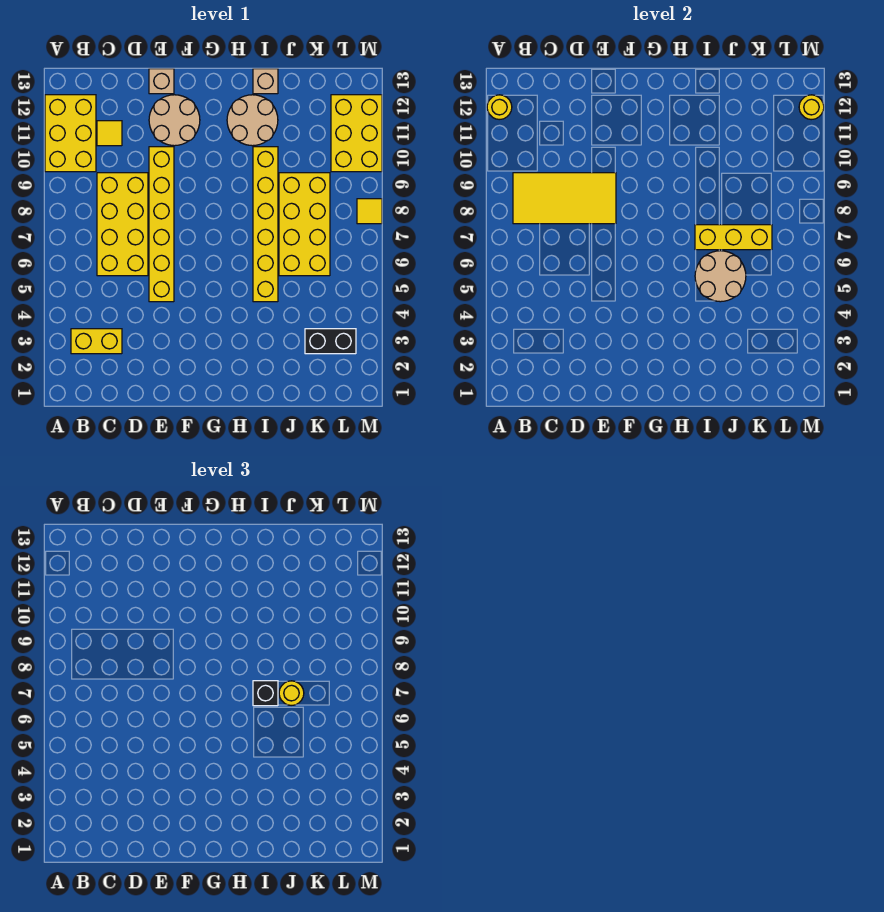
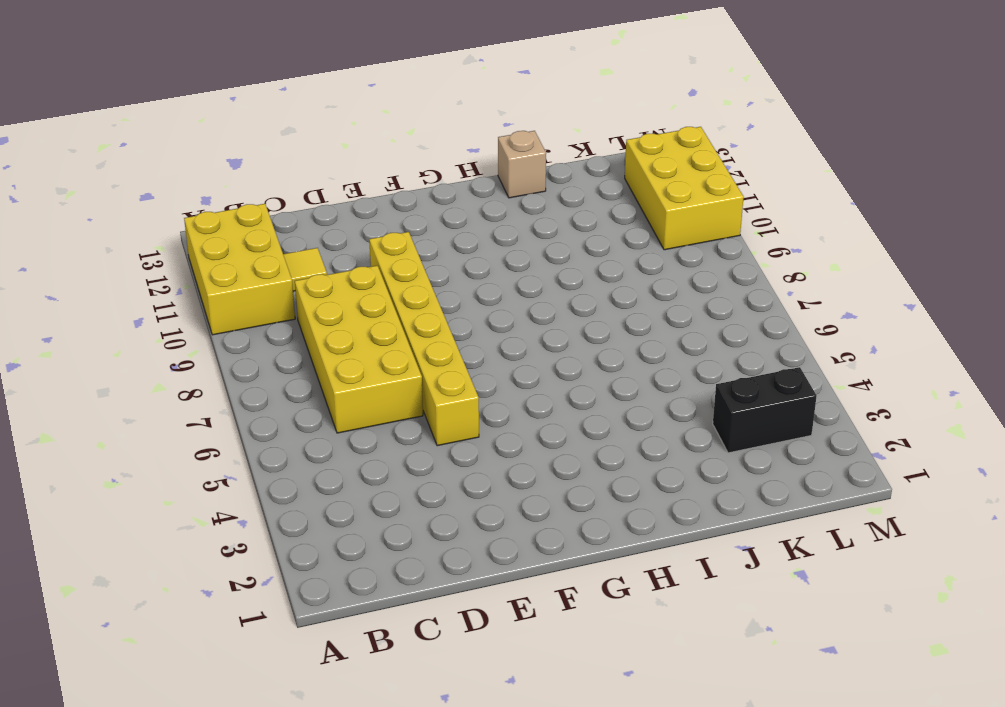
none -> yellow 1x2 brick [71,329,122,354]
none -> tan 2x2 round brick [149,95,200,146]
none -> tan 1x1 brick [149,69,174,94]

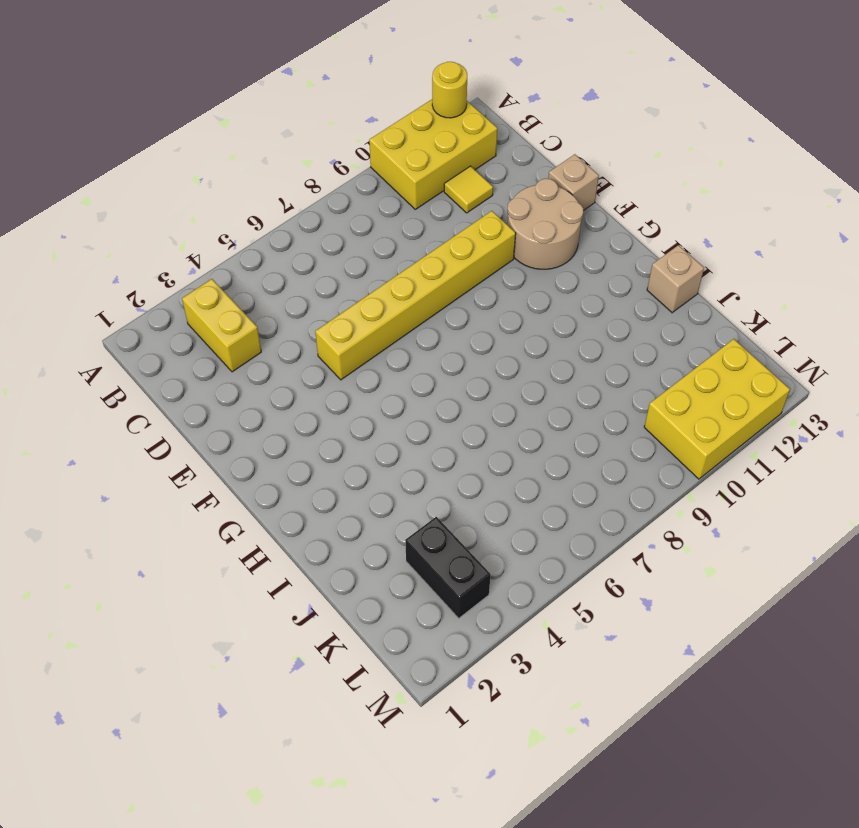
none -> yellow 2x4 brick [97,173,148,276]
none -> tan 2x2 round brick [227,95,278,146]
none -> yellow 1x6 brick [253,147,278,302]

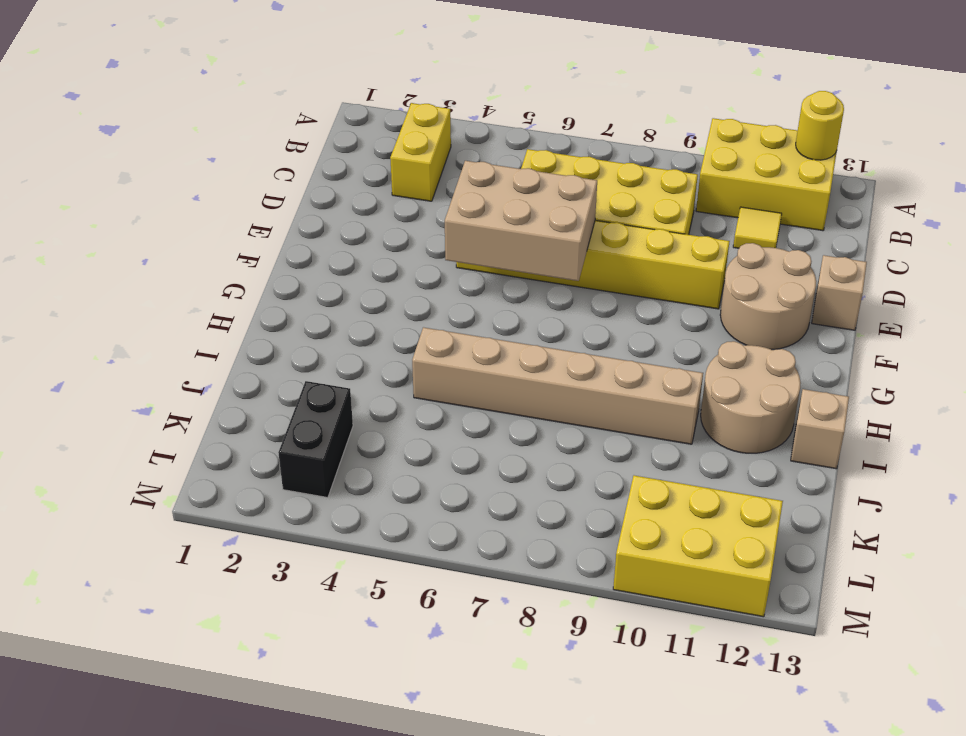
tan 2x3 brick [445,161,597,281] -> none
tan 1x6 brick [412,327,703,444] -> yellow 1x6 brick [253,147,278,302]
none -> yellow 2x4 brick [279,173,330,276]
none -> yellow 1x1 tile [357,199,382,224]
none -> yellow 2x4 tile [513,173,616,224]

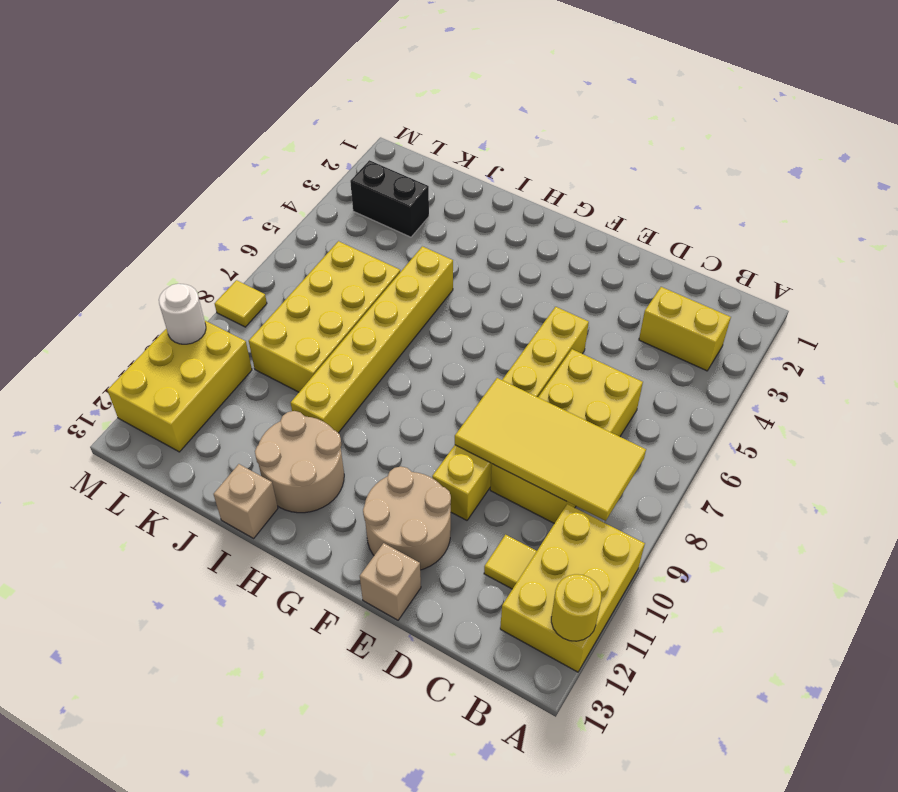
white 1x1 round brick [159,284,206,344] -> none
none -> tan 2x2 round brick [695,251,746,302]
none -> yellow 1x3 brick [695,225,772,250]
none -> yellow 1x1 round brick [799,95,824,120]

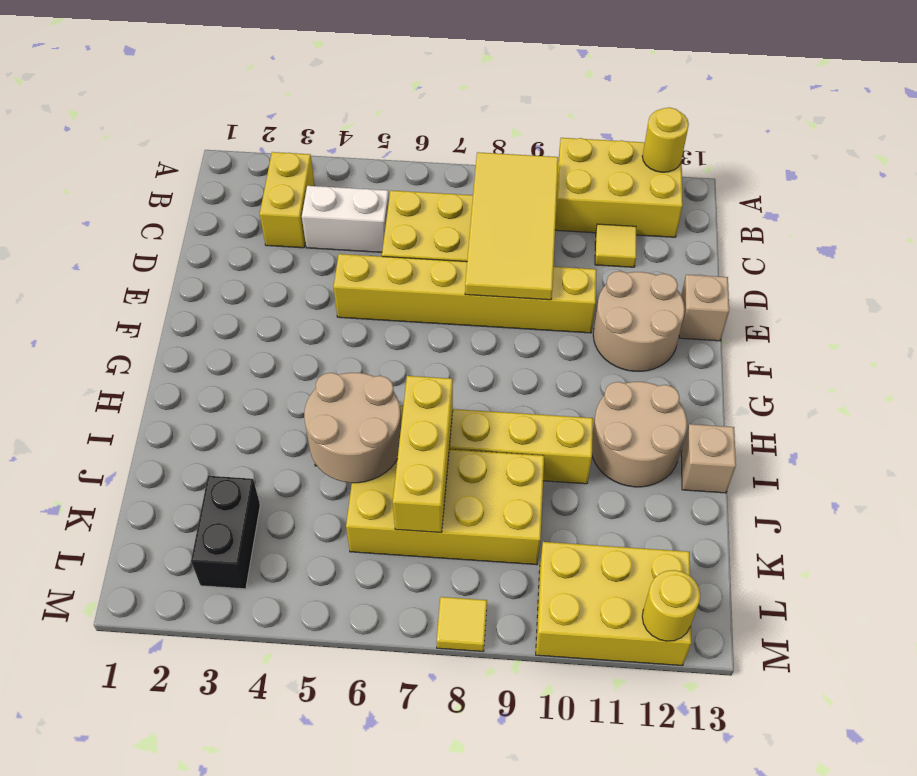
white 1x2 brick [302,186,389,252] -> none
none -> black 1x1 brick [253,681,278,706]
none -> yellow 1x1 round brick [279,681,304,706]

